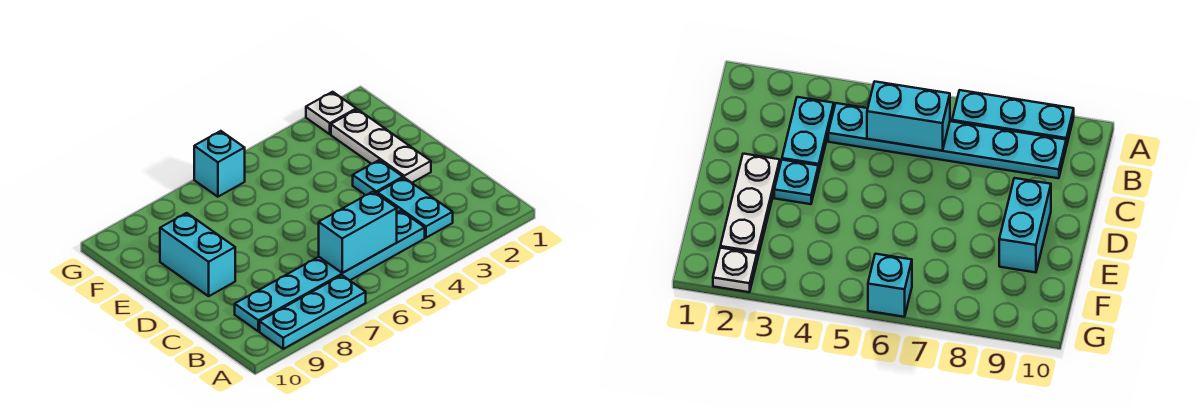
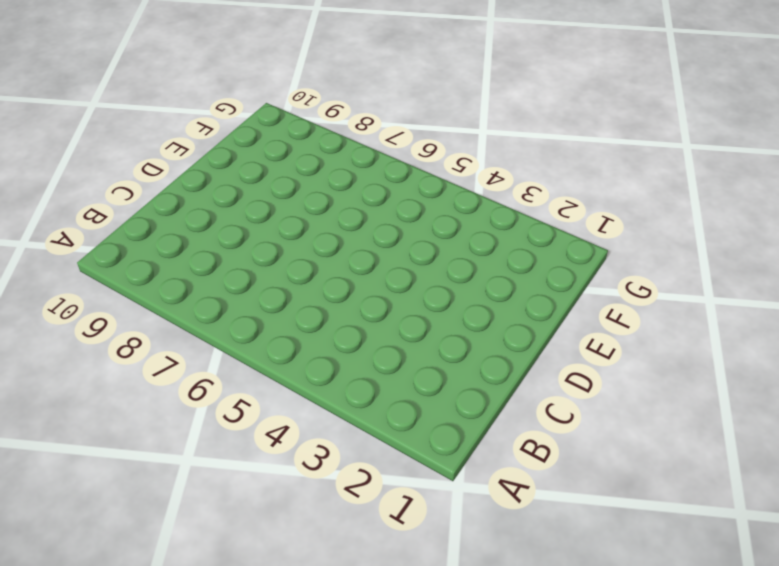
none -> cyan 1x3 plate [260,275,366,349]
none -> cyan 1x2 plate [378,178,453,238]

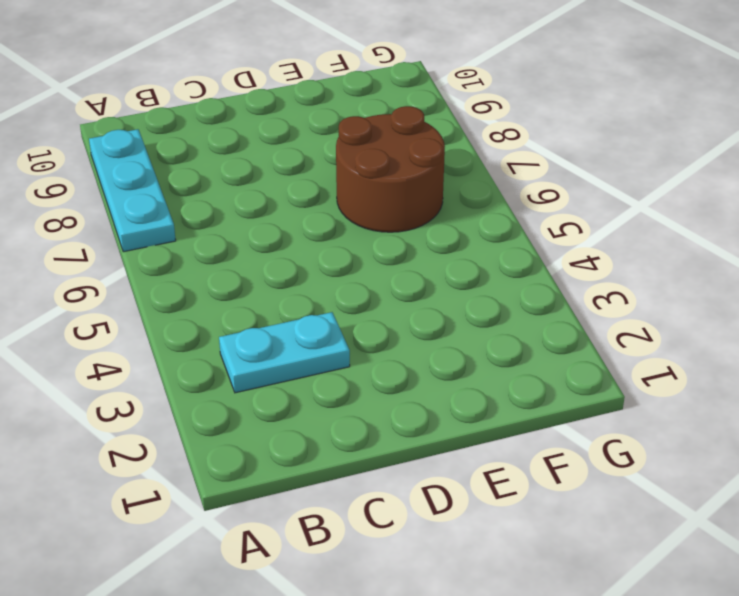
brown 2x2 round brick [336,106,445,232] -> none
none -> cyan 1x6 plate [235,211,425,331]
none -> white 1x3 plate [331,109,431,183]

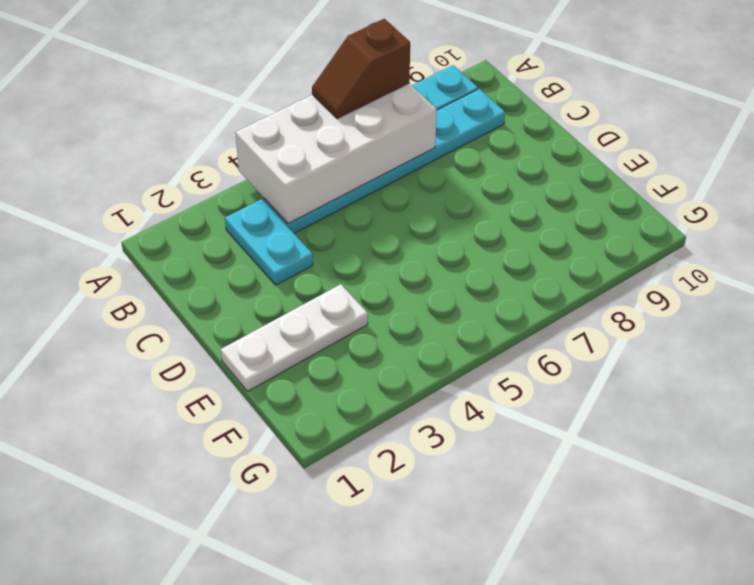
white 2x4 brick [235,83,437,223] -> cyan 1x2 brick [319,192,397,273]
brown 1x2 slope [312,19,410,119] -> none
white 1x3 plate [221,284,368,391] -> white 1x3 plate turned to [331,109,431,183]
none -> cyan 1x1 plate [353,160,403,195]
none -> cyan 1x2 brick [160,213,235,296]

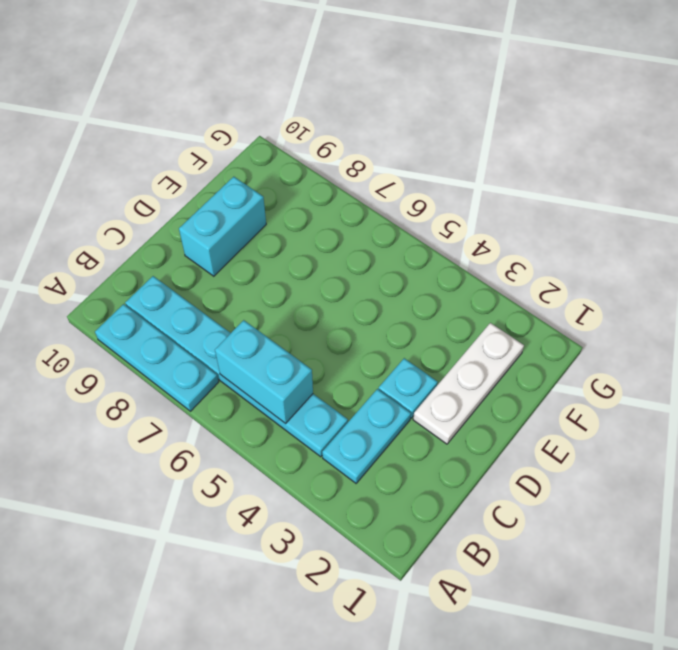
none -> white 1x1 plate [306,92,356,134]
none -> cyan 1x1 brick [194,131,245,197]

